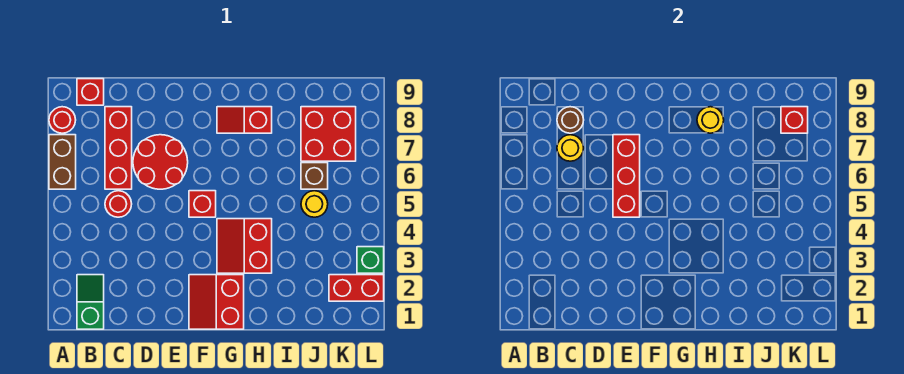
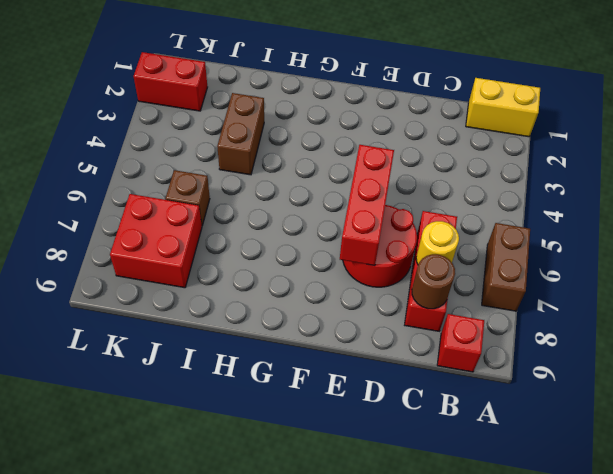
yellow 1x2 brick [466,78,540,137] -> green 1x2 slope [77,275,104,329]
brown 1x2 brick [217,93,264,175] -> none
none -> red 1x1 round brick [49,107,76,133]
none -> red 1x1 round brick [105,191,132,217]
none -> red 2x2 slope [189,275,244,329]

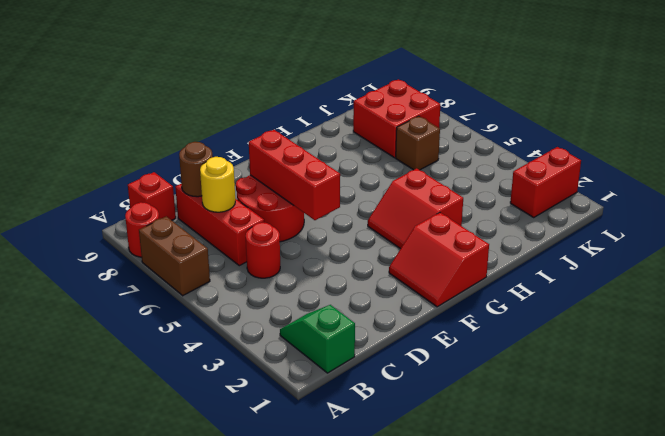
none -> red 1x1 brick [189,191,216,217]
none -> red 1x2 slope [217,107,272,133]
none -> yellow 1x1 round brick [301,191,328,217]

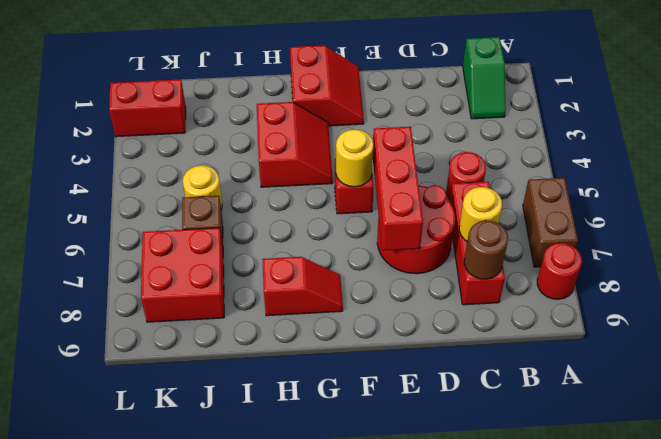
yellow 1x1 round brick [336,130,373,187] -> yellow 1x1 round brick moved to [697,107,724,133]
none -> red 1x1 brick [77,79,104,105]
none -> green 1x1 brick [357,247,384,273]
none -> red 1x1 brick [781,107,808,133]

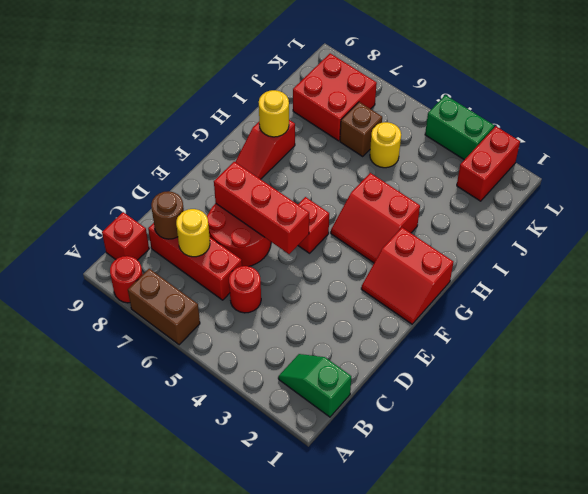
green 1x2 brick [425,95,494,160] -> green 1x1 brick [357,247,384,273]
none -> red 1x1 brick [781,107,808,133]

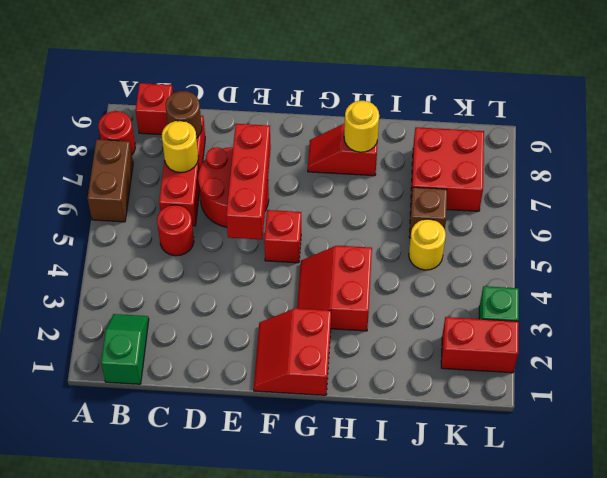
none -> red 1x1 brick [781,107,808,133]

